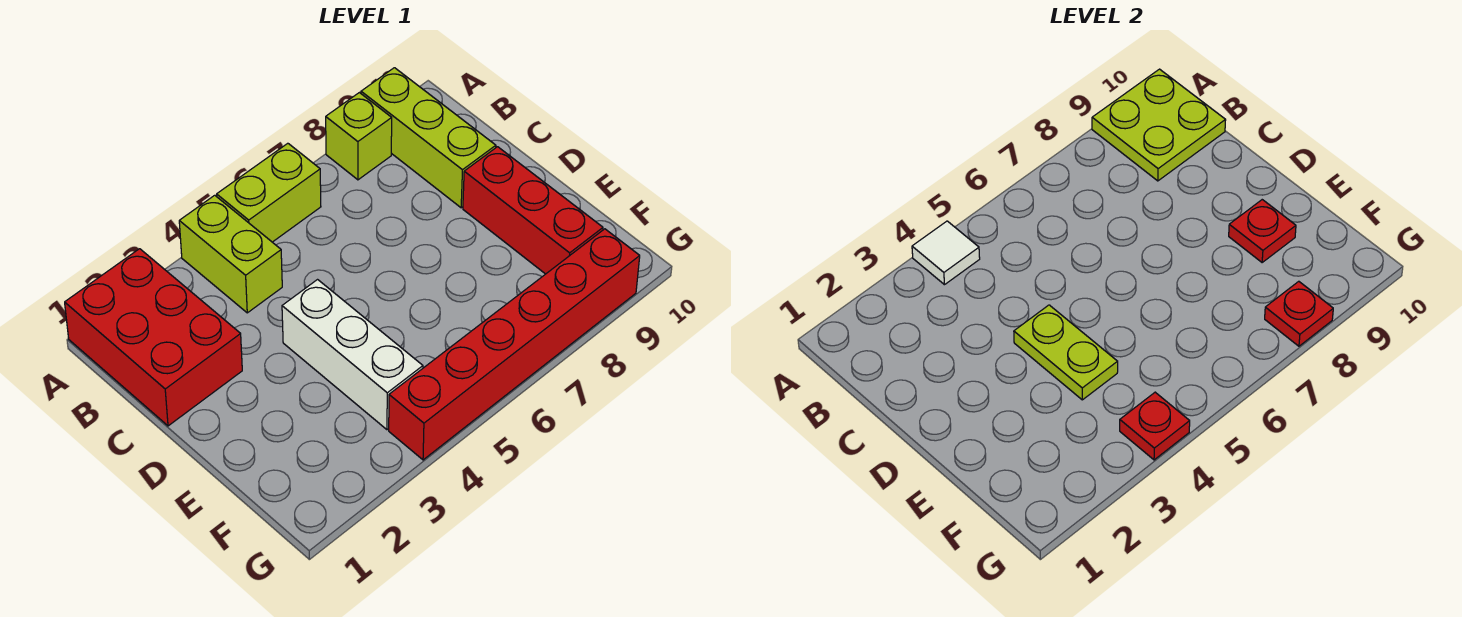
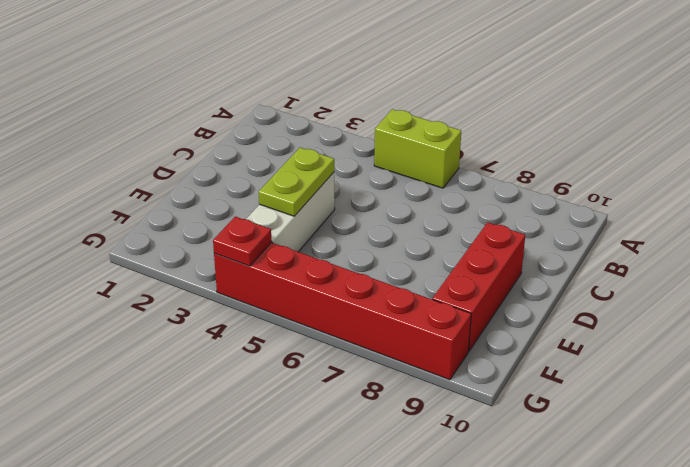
none -> red 2x3 brick [65,249,242,426]
none -> lime 1x2 brick [179,195,282,313]
none -> lime 1x1 brick [326,93,392,180]

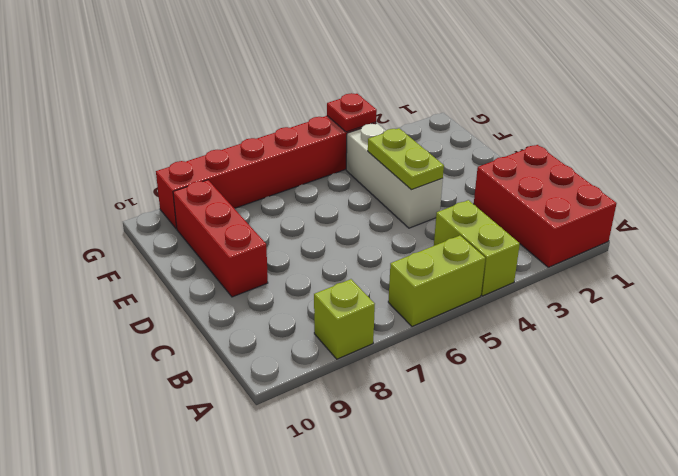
none -> lime 1x3 brick [361,68,496,208]
none -> white 1x1 tile [912,221,980,285]
none -> lime 2x2 plate [1092,69,1226,181]

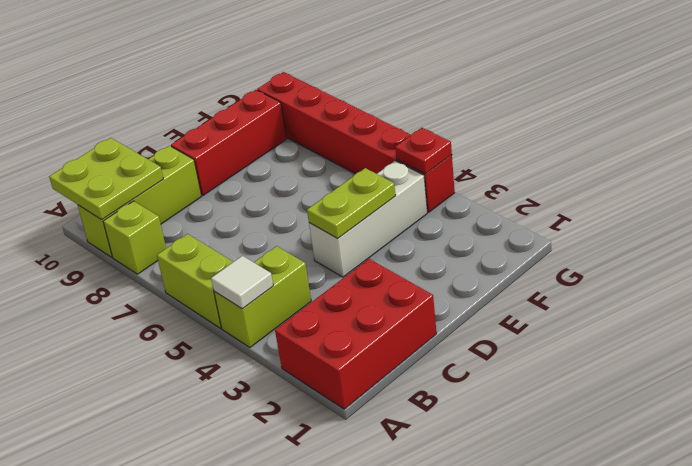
none -> red 1x1 plate [1229,200,1296,262]
none -> red 1x1 plate [1265,281,1333,346]

